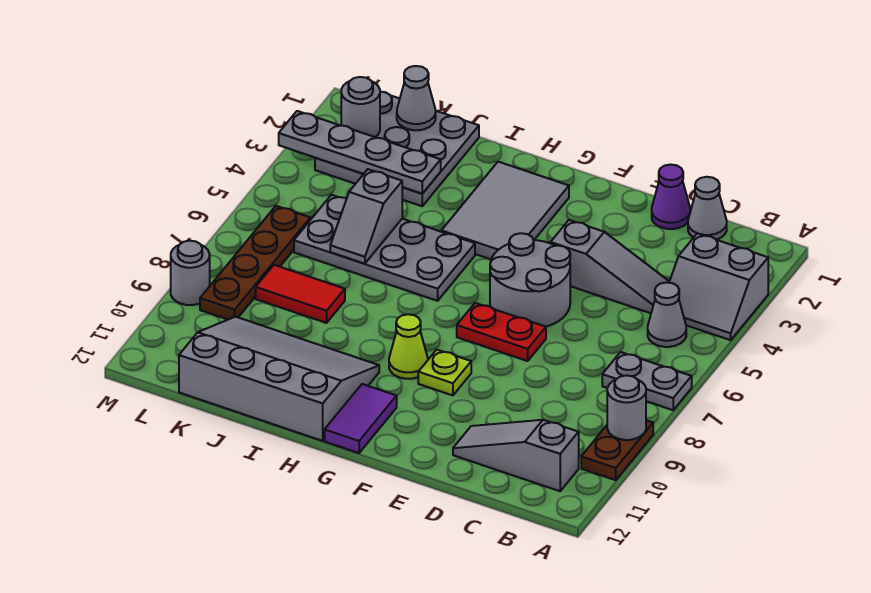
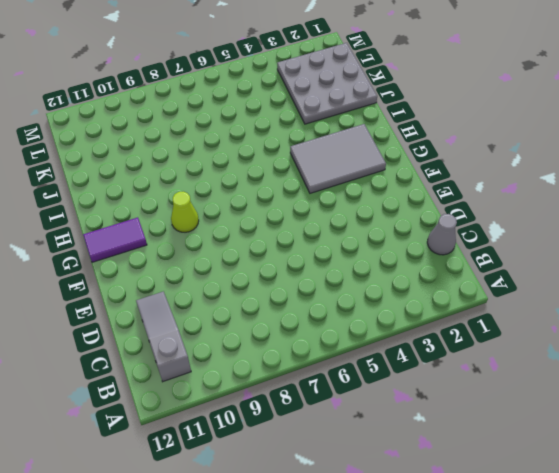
none -> grey 2x2 slope [669,233,768,340]
none -> grey 1x2 plate [602,352,692,410]
none -> brown 1x2 plate [581,420,653,480]

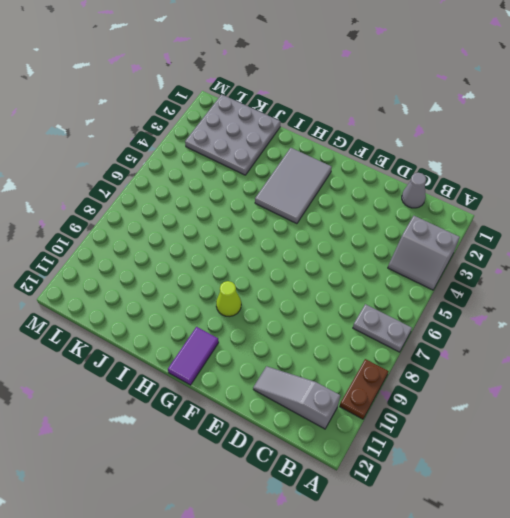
none -> grey 1x1 cone [648,282,686,347]
none -> grey 1x3 slope [551,220,669,313]
none -> purple 1x1 cone [652,165,690,229]

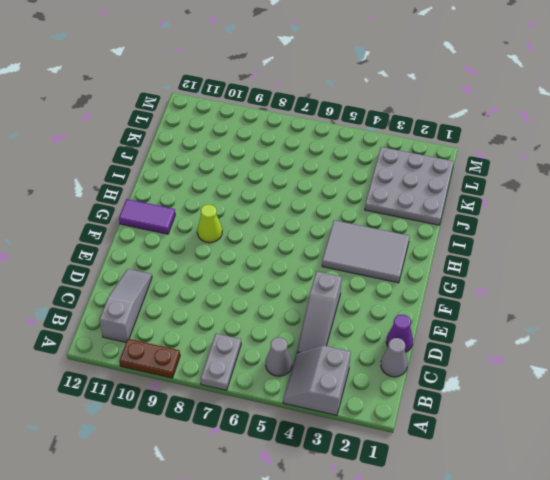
none -> grey 2x2 round brick [490,233,570,327]
none -> red 1x2 plate [457,303,546,361]
none -> lime 1x1 plate [418,350,471,395]

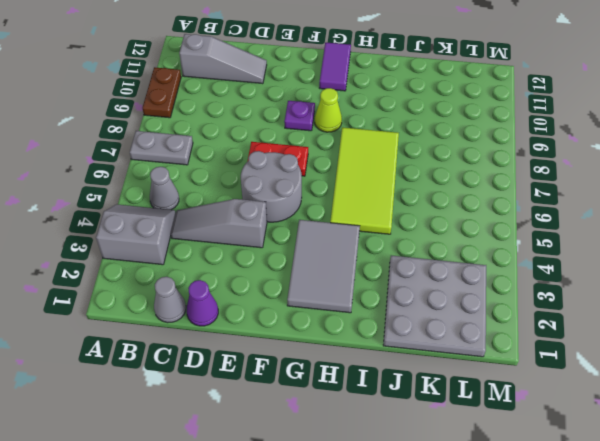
purple 1x1 plate [284,101,315,131] -> lime 1x1 plate [418,350,471,395]
lime 2x4 tile [330,127,399,234] -> grey 2x4 plate [294,195,475,301]
none -> grey 3x4 slope [179,317,379,441]
none -> red 1x2 tile [256,265,345,323]
none -> brown 1x4 plate [200,206,310,320]

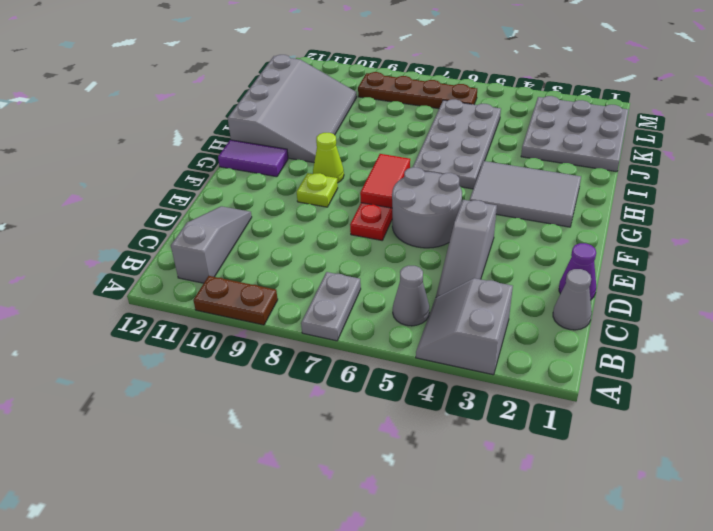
red 1x2 tile [360,154,410,208] -> red 1x2 tile moved to [256,265,345,323]
none -> grey 1x1 round brick [171,241,210,305]
none -> grey 1x1 round brick [607,375,646,440]
none -> grey 1x4 plate [279,111,441,194]

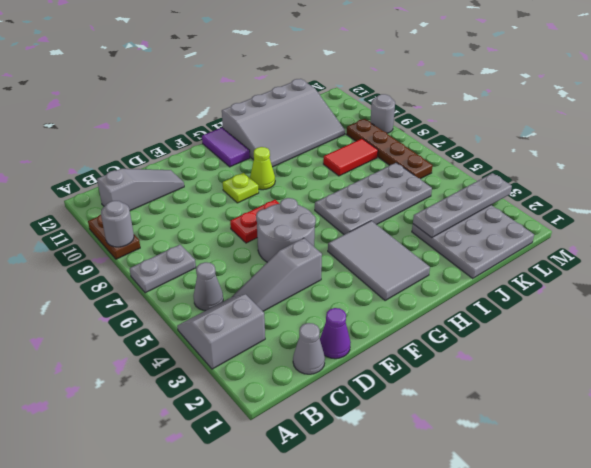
none -> grey 1x2 slope [330,169,402,264]
none -> grey 1x1 cone [397,66,436,130]
none -> grey 1x1 round brick [341,77,380,137]

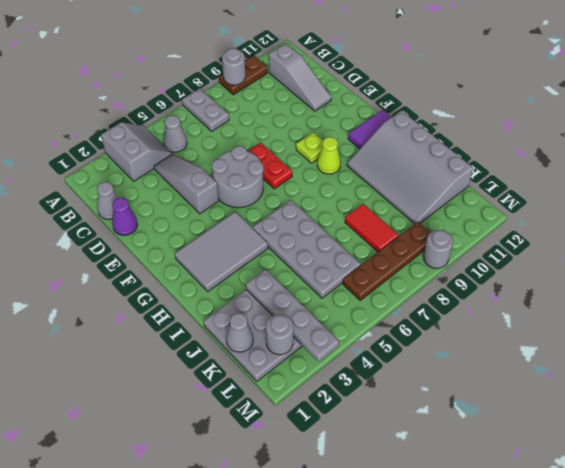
none -> grey 1x2 slope [330,169,402,264]

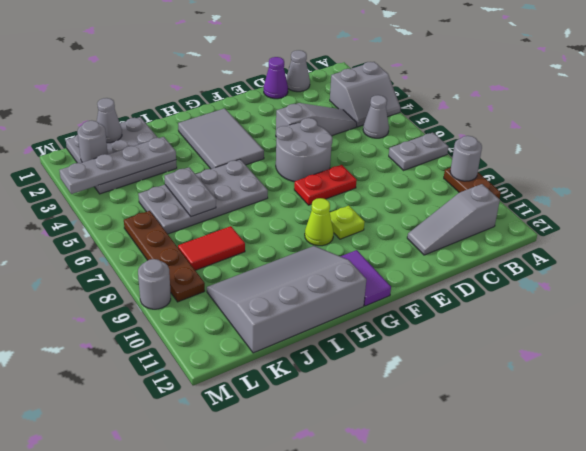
grey 1x2 plate [164,167,216,217] -> grey 1x2 slope [330,169,402,264]

